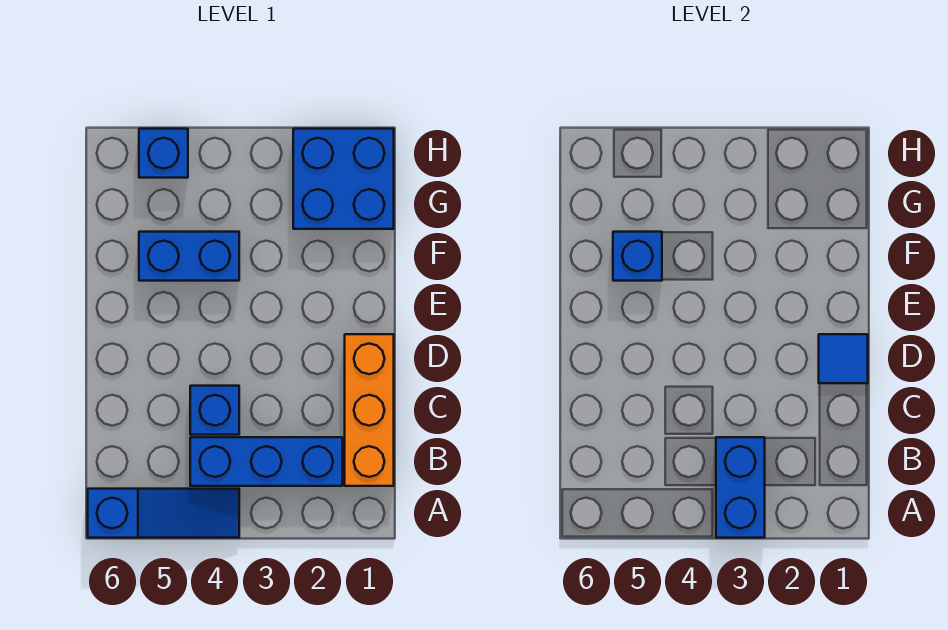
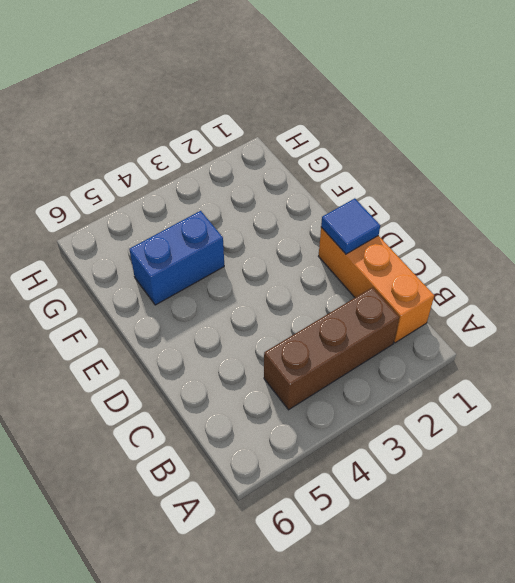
brown 1x3 brick [264,287,399,410] -> blue 1x3 brick [190,437,342,486]
none -> blue 1x3 slope [88,489,239,538]
none -> blue 1x1 brick [190,386,239,435]

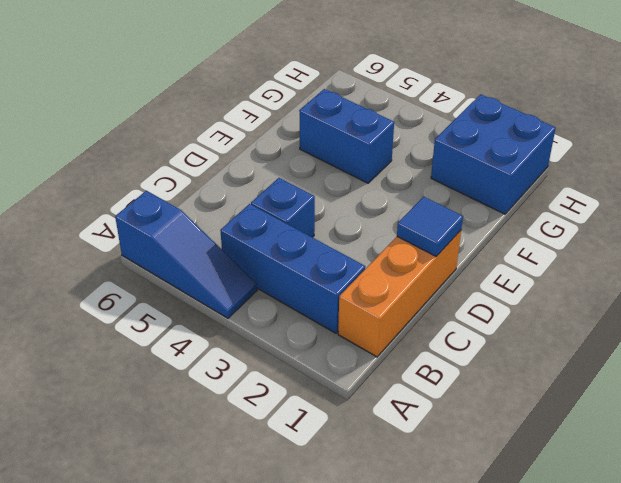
none -> blue 1x1 brick [139,129,188,178]
none -> blue 1x2 brick [716,437,765,538]

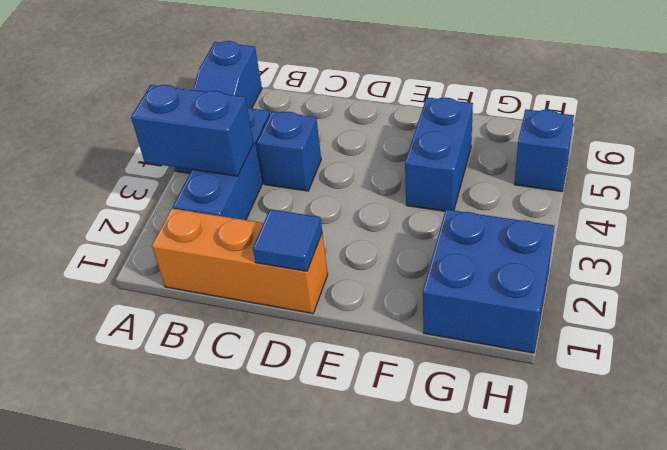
none -> blue 1x1 brick [613,232,662,281]

